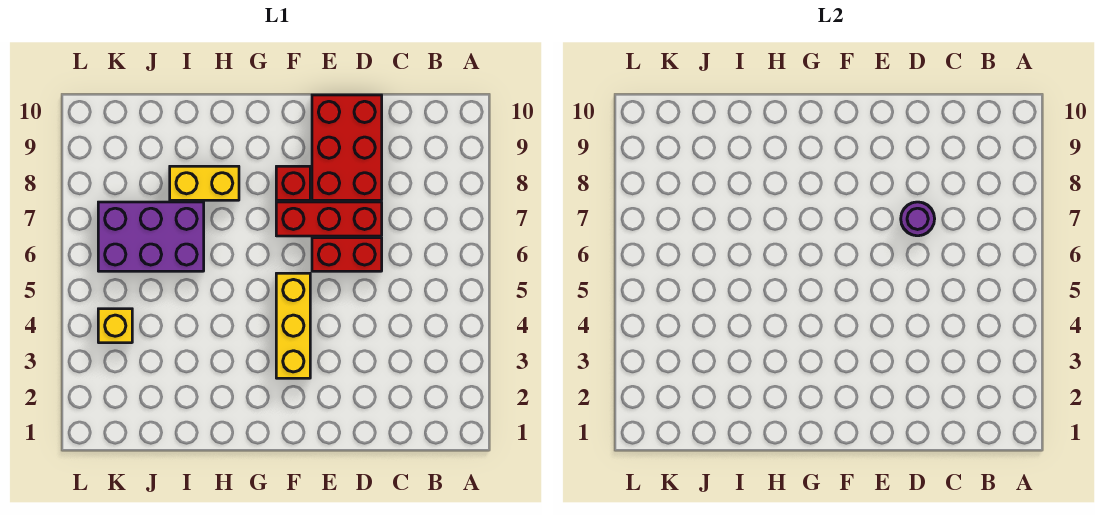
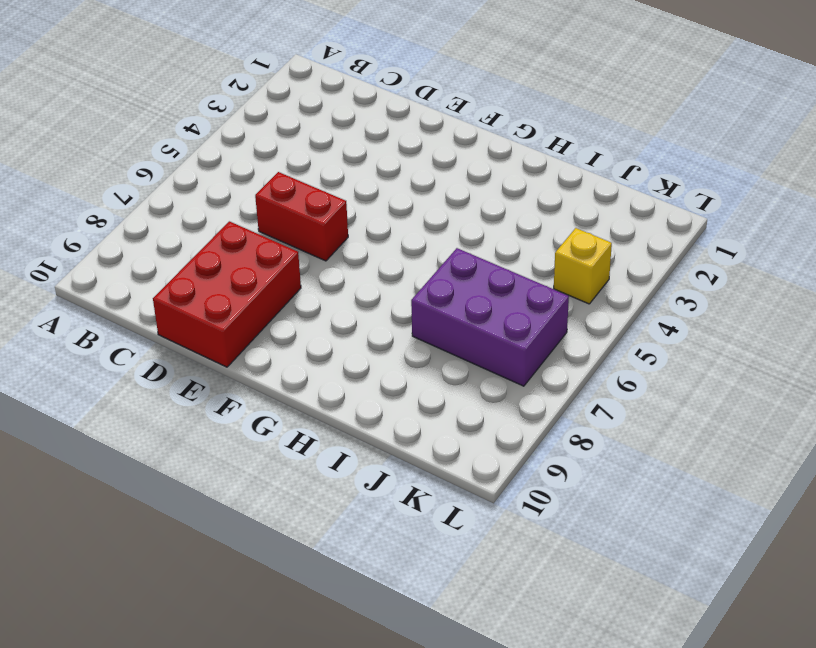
none -> red 1x3 brick [276,202,382,236]
none -> yellow 1x3 brick [276,273,310,378]

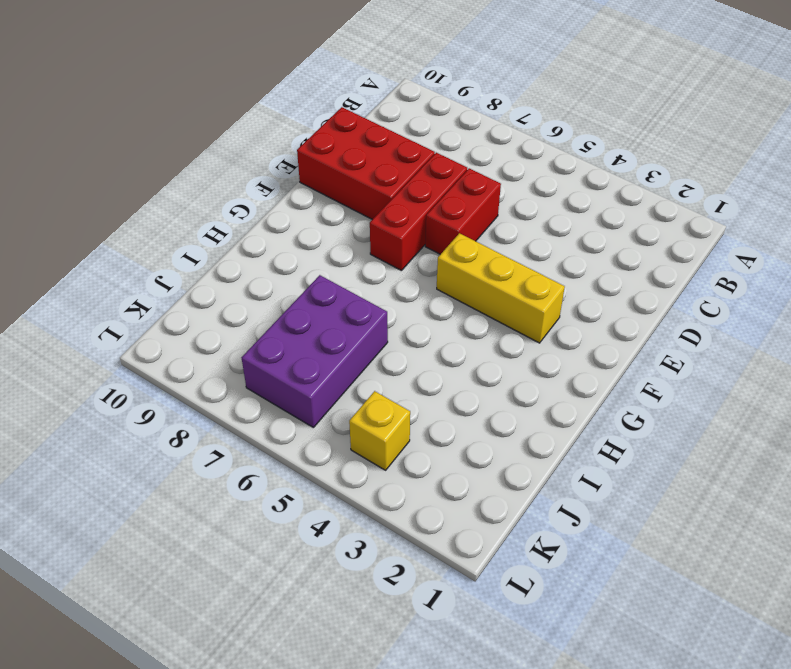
none -> red 1x1 brick [276,166,310,200]
none -> yellow 1x2 brick [170,166,239,200]

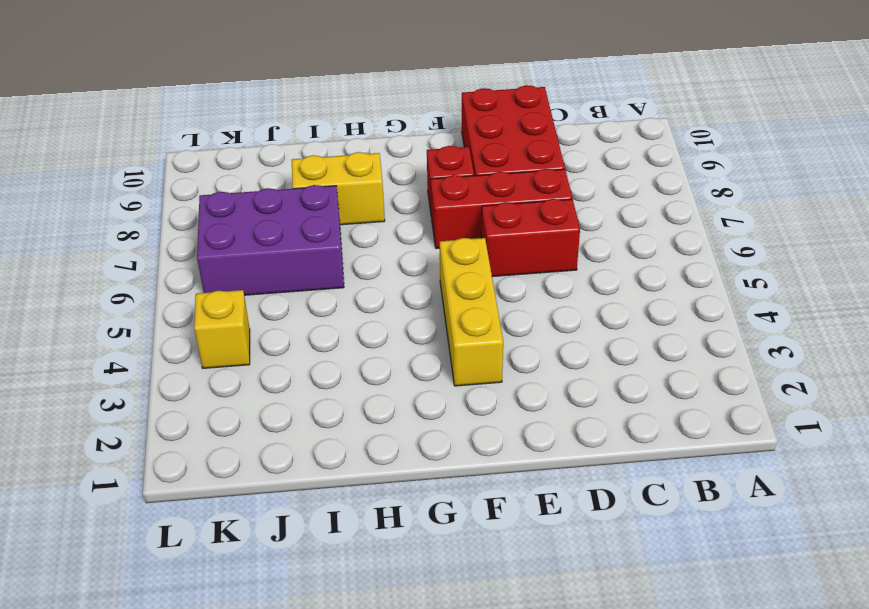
none -> purple 1x1 round brick [901,202,935,236]

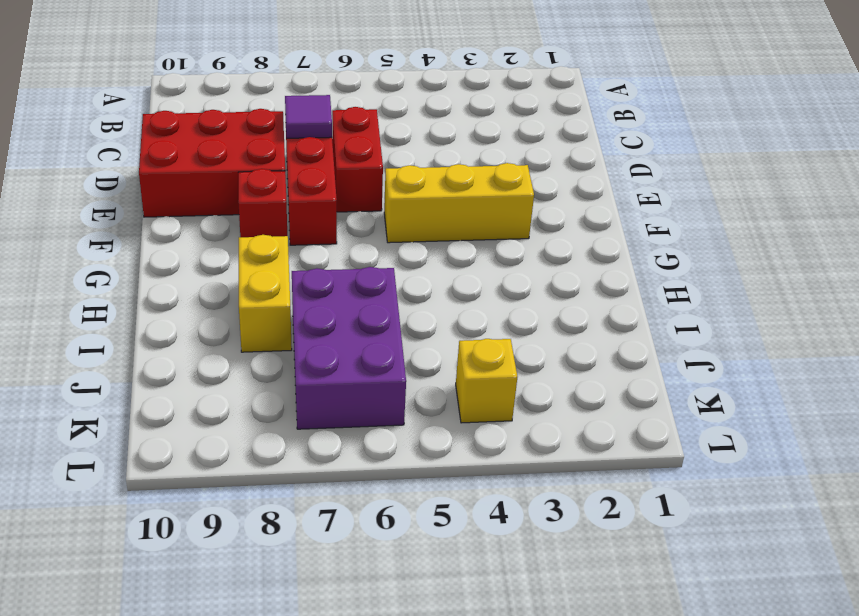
purple 1x1 tile [285,95,332,138] -> purple 1x1 round brick [901,202,935,236]

